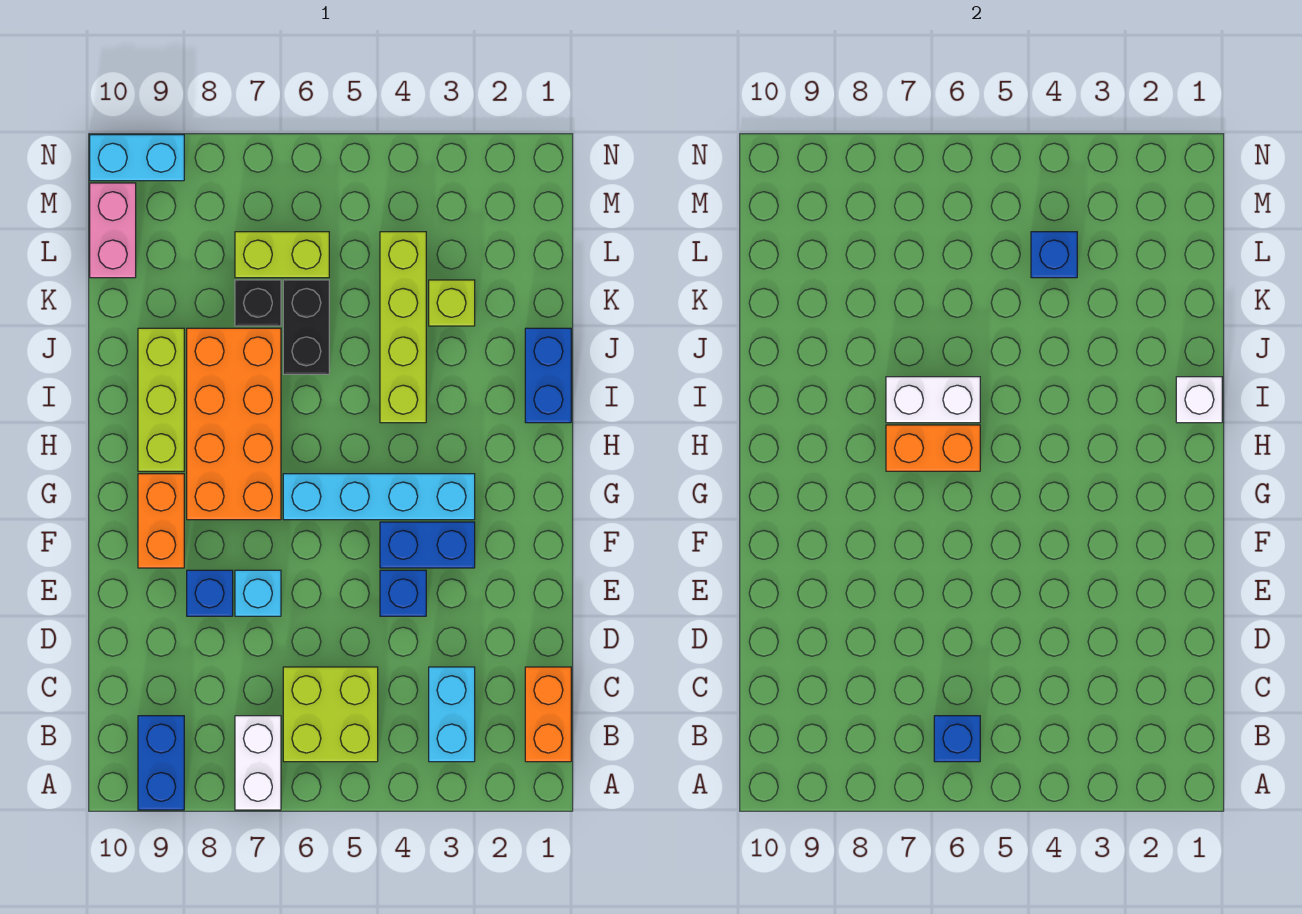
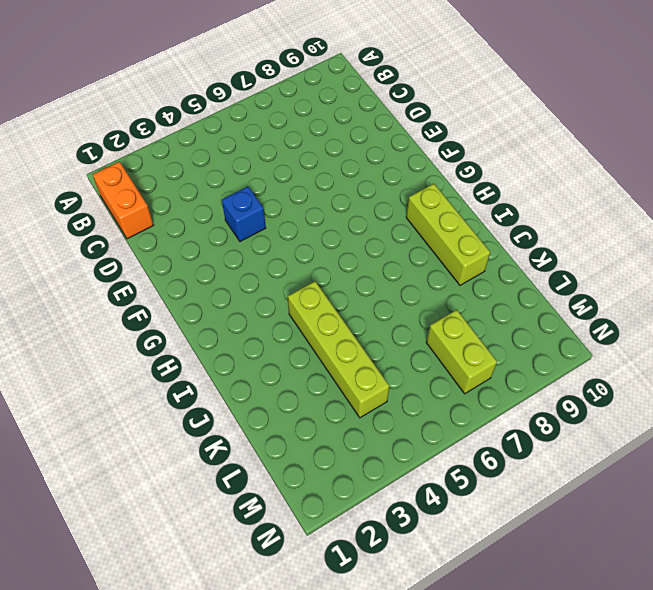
lime 1x2 brick [426,310,497,394] -> lime 1x2 brick turned to [235,232,329,278]
none -> white 1x2 brick [235,716,281,810]
none -> blue 1x2 brick [138,716,184,810]
none -> cyan 1x2 brick [429,667,475,762]

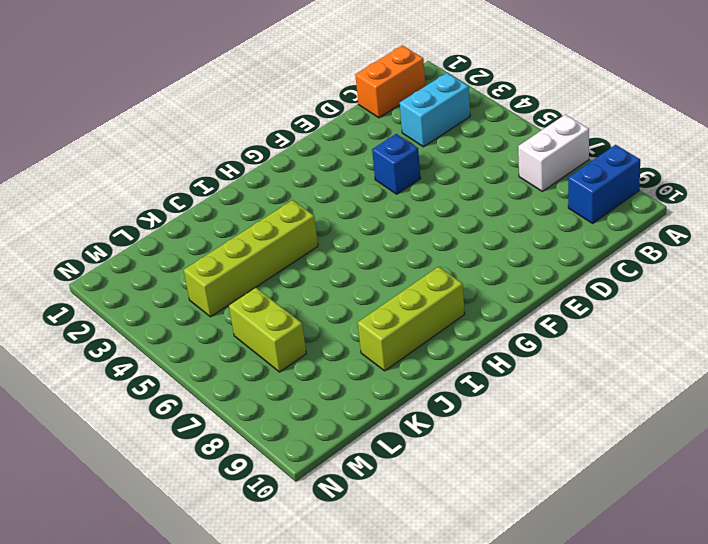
none -> lime 2x2 brick [283,667,378,762]
none -> cyan 1x1 brick [235,570,281,616]
none -> blue 1x1 brick [187,570,233,616]

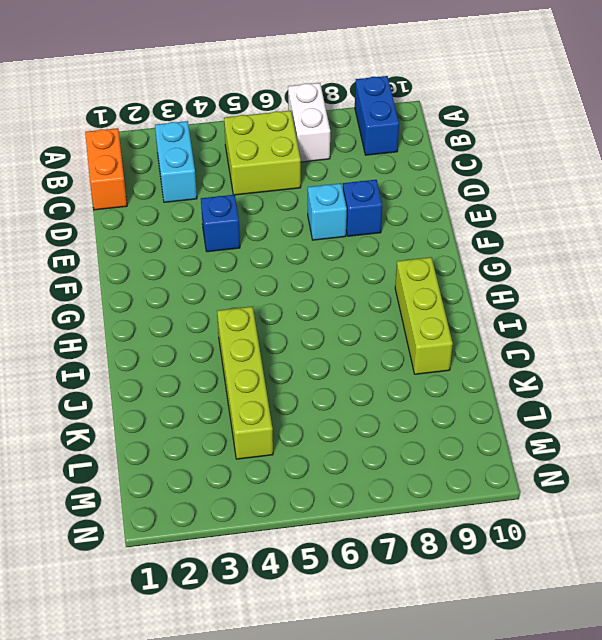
none -> blue 1x2 brick [380,522,475,568]
none -> orange 1x2 brick [138,474,184,568]
none -> cyan 1x4 brick [283,474,475,520]

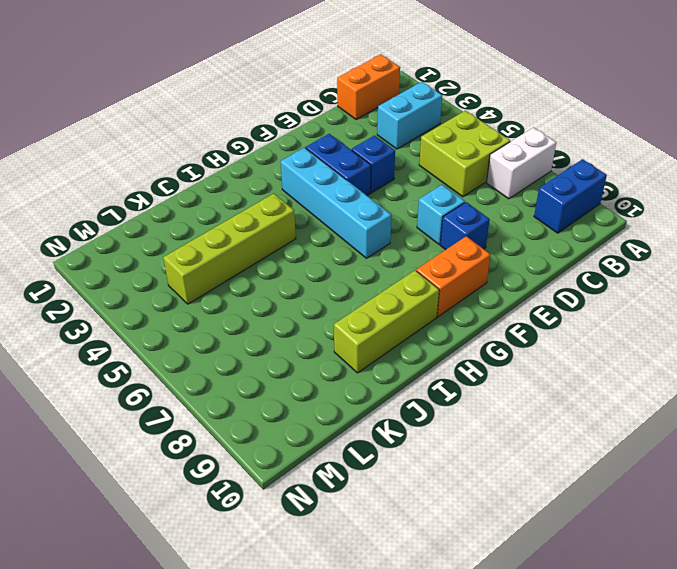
none -> orange 2x4 brick [187,328,281,520]
none -> blue 1x2 brick [525,328,571,423]
none -> black 1x2 brick [283,280,329,374]

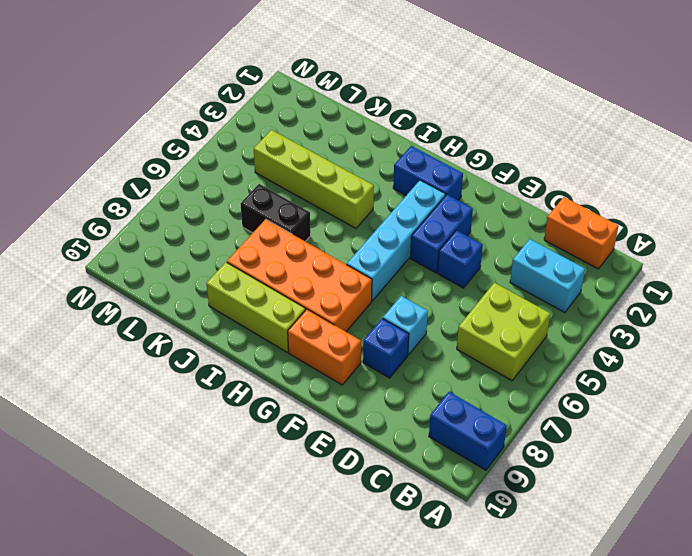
blue 1x2 brick [393,146,463,200] -> blue 1x2 brick moved to [525,328,571,423]
none -> white 1x2 brick [235,716,281,810]
none -> lime 1x1 brick [429,280,475,326]
none -> black 1x1 brick [235,280,281,326]

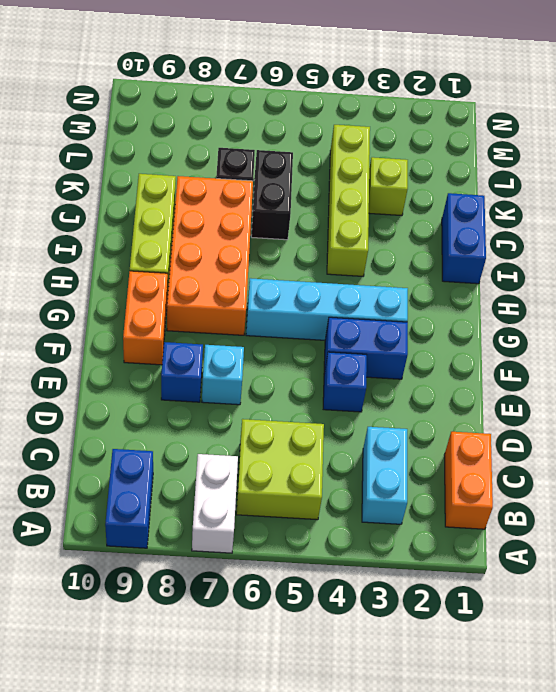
none -> lime 1x2 brick [235,232,329,278]
none -> pink 1x2 brick [90,183,136,278]
none -> cyan 1x2 brick [90,135,184,181]

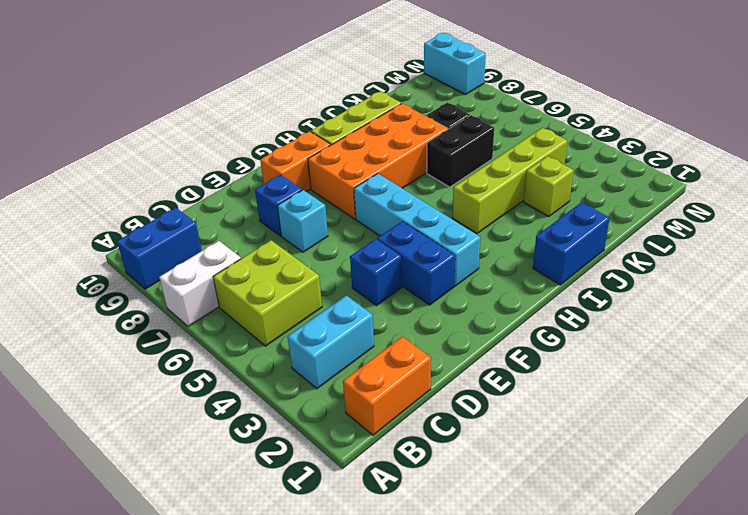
none -> lime 1x2 brick [235,232,329,278]
none -> pink 1x2 brick [90,183,136,278]
none -> blue 1x1 brick [934,716,980,762]

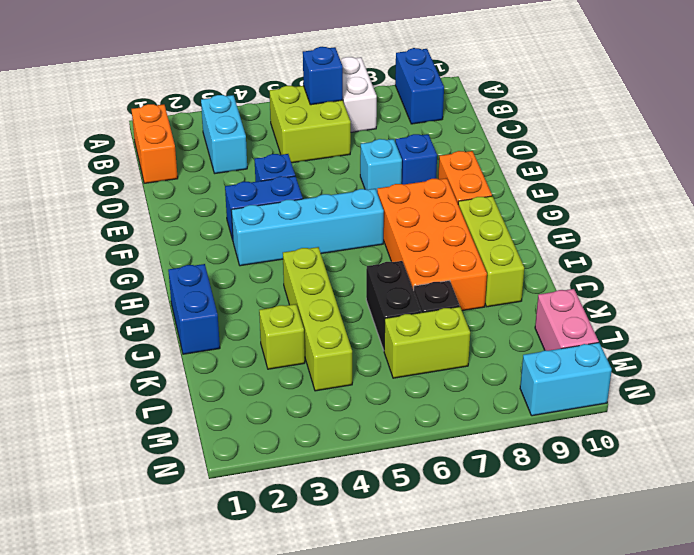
none -> orange 1x2 brick [886,425,980,471]
none -> white 1x1 brick [1176,377,1222,423]
none -> white 1x2 brick [886,377,980,423]

